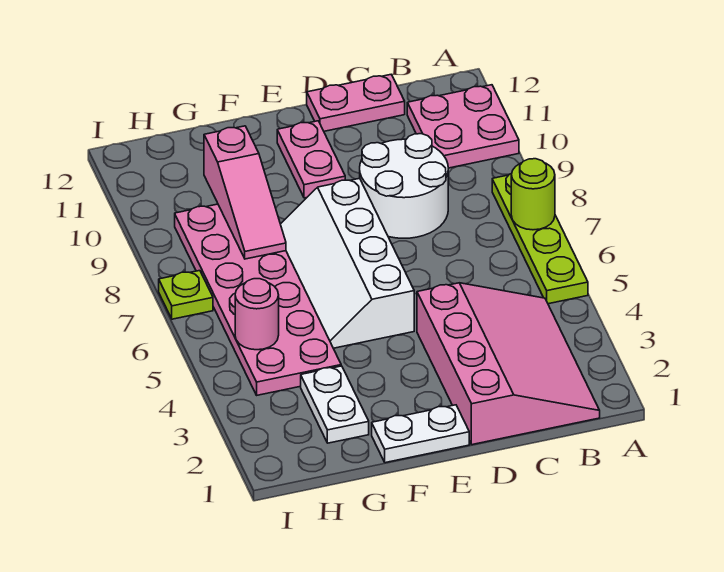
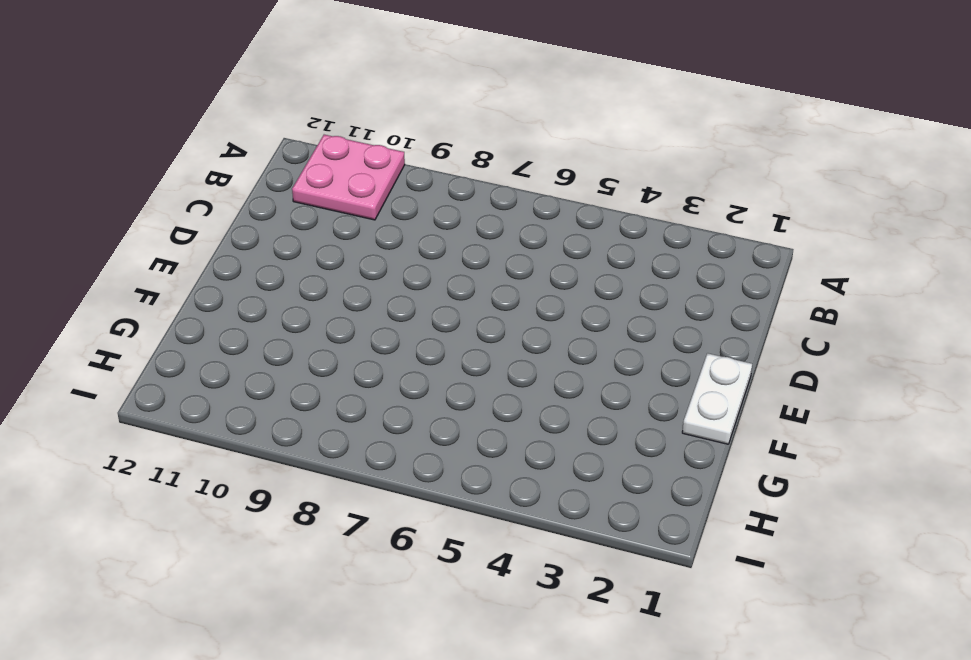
none -> lime 1x4 plate [492,174,588,304]
none -> pink 3x4 slope [417,283,600,445]
none -> white 2x2 round brick [360,134,448,238]

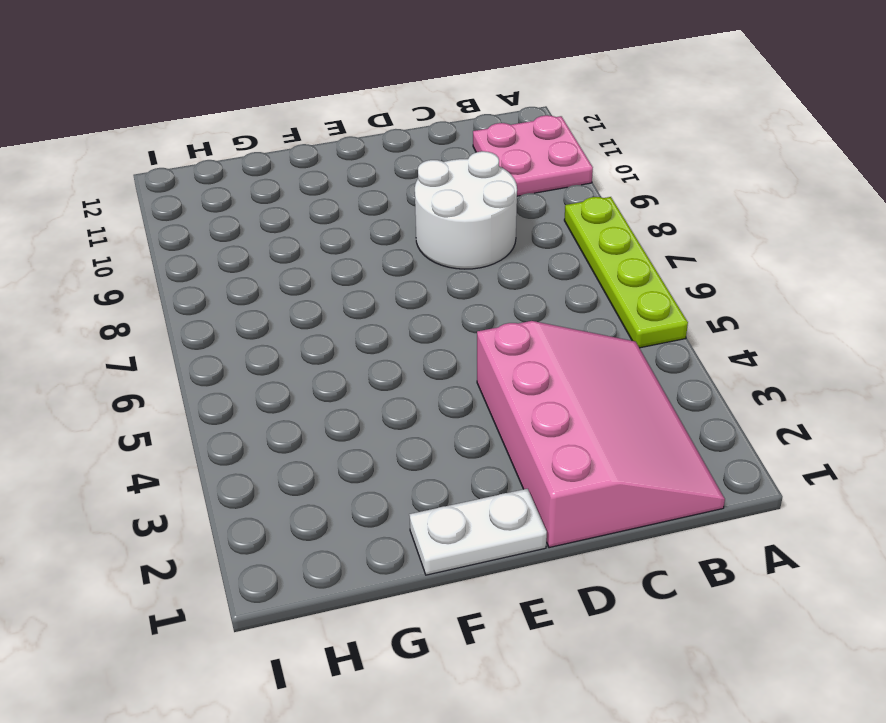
none -> pink 1x2 plate [307,75,405,131]
none -> white 2x4 slope [281,178,414,348]
none -> pink 1x2 plate [277,121,345,198]

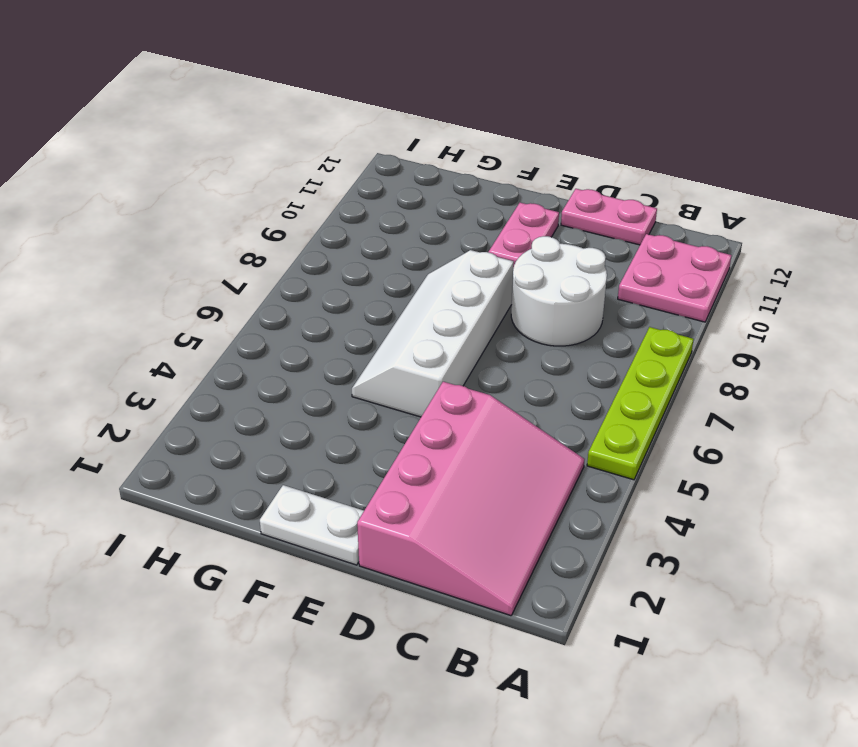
none -> white 1x2 plate [301,366,369,443]
none -> pink 2x6 plate [175,204,341,395]
none -> lime 1x1 plate [159,271,213,319]

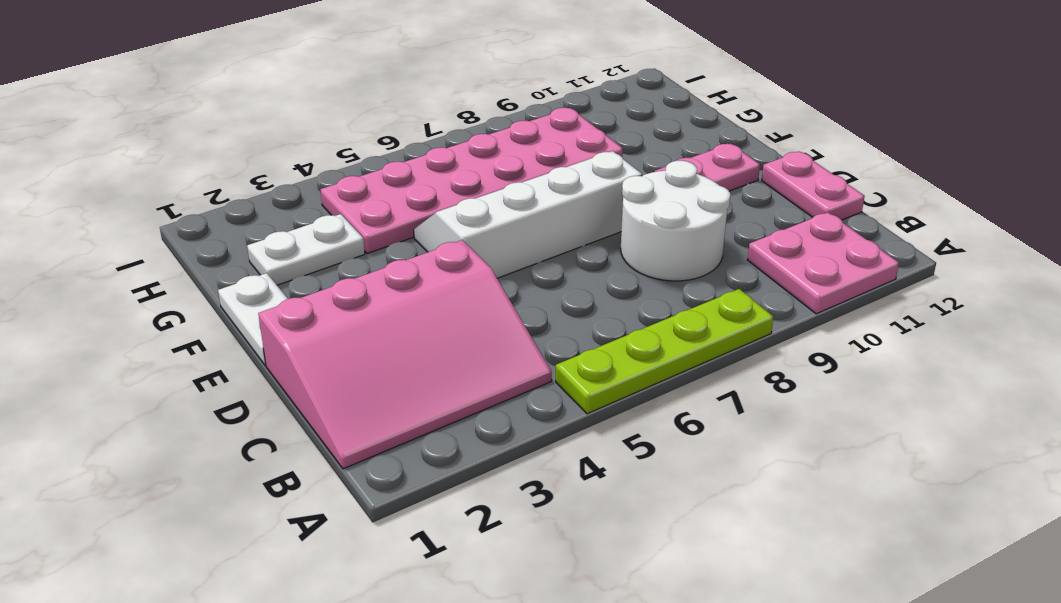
none -> lime 1x1 plate [159,271,213,319]
none -> lime 1x1 round brick [511,159,555,230]
none -> pink 1x3 slope [204,126,286,259]

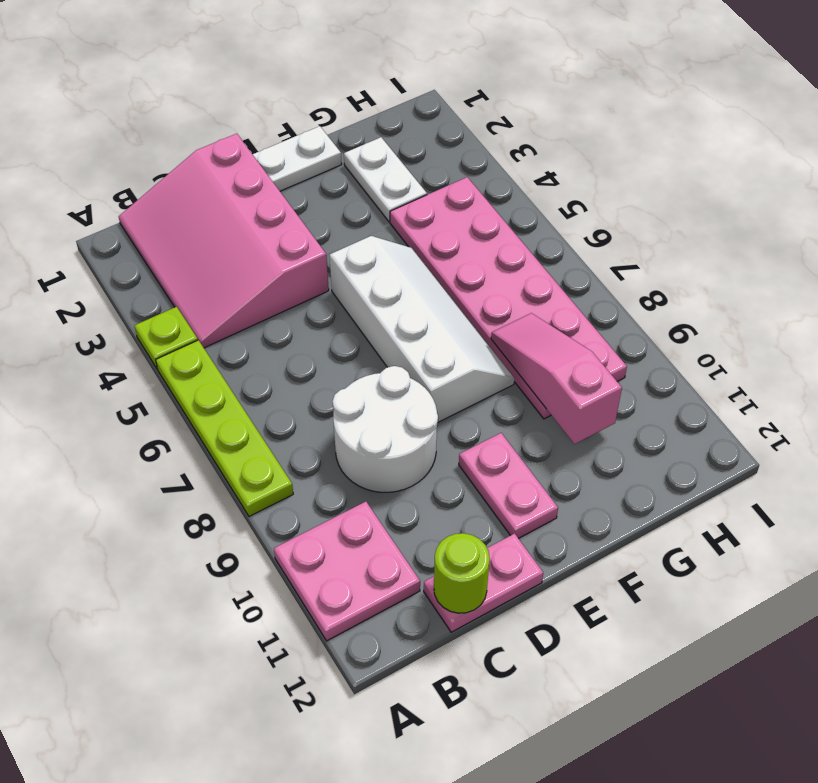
lime 1x1 plate [134,307,198,369] -> lime 1x1 plate moved to [159,271,213,319]
lime 1x1 round brick [434,533,490,613] -> lime 1x1 round brick moved to [511,159,555,230]
none -> pink 1x1 round brick [235,279,279,350]

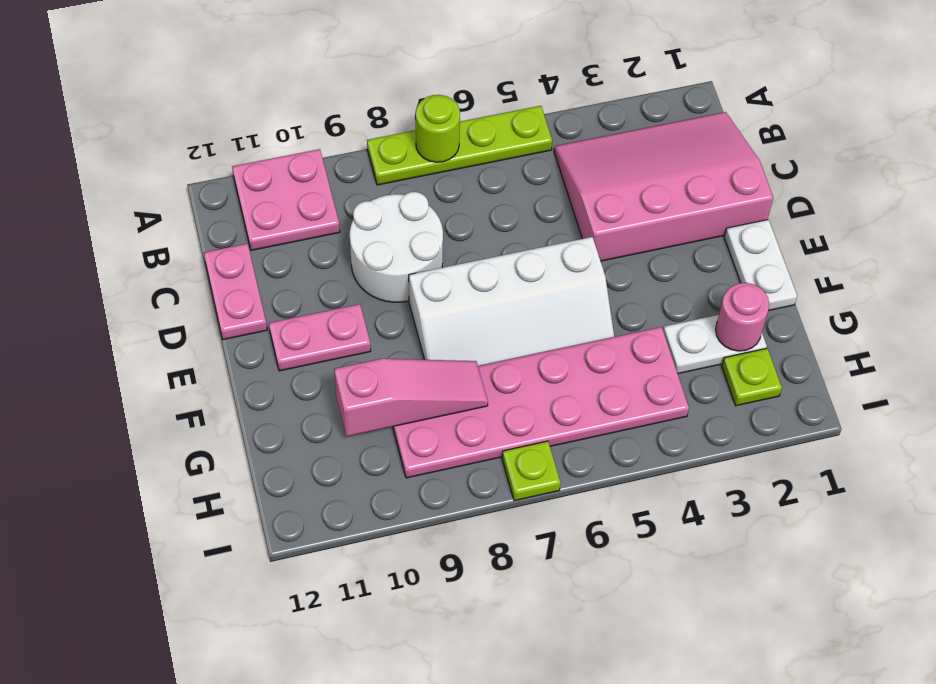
pink 1x1 round brick [716,283,769,351] -> pink 1x1 round brick moved to [235,279,279,350]
lime 1x1 plate [722,348,782,406] -> none

